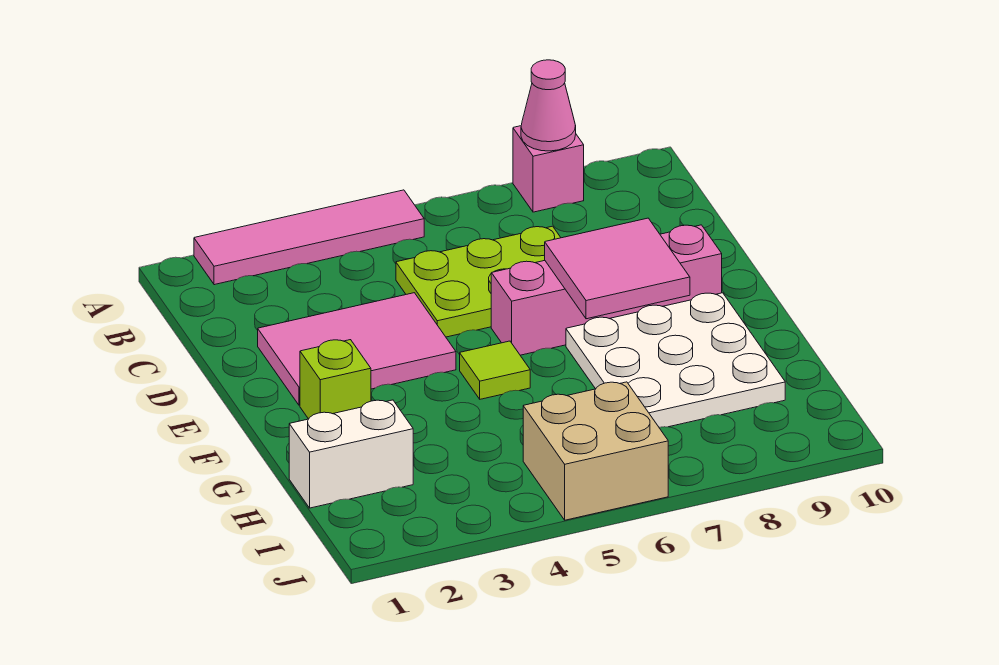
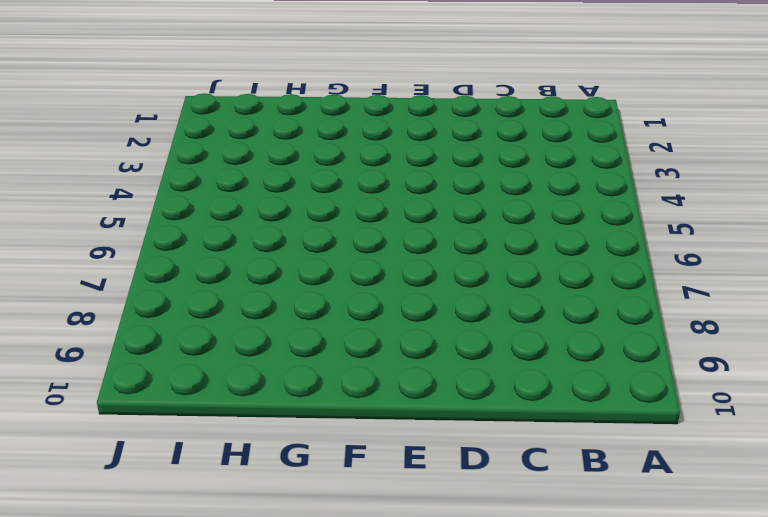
none -> pink 1x4 tile [194,190,424,285]
none -> pink 1x1 brick [513,126,584,212]
none -> lime 2x3 plate [396,226,561,337]

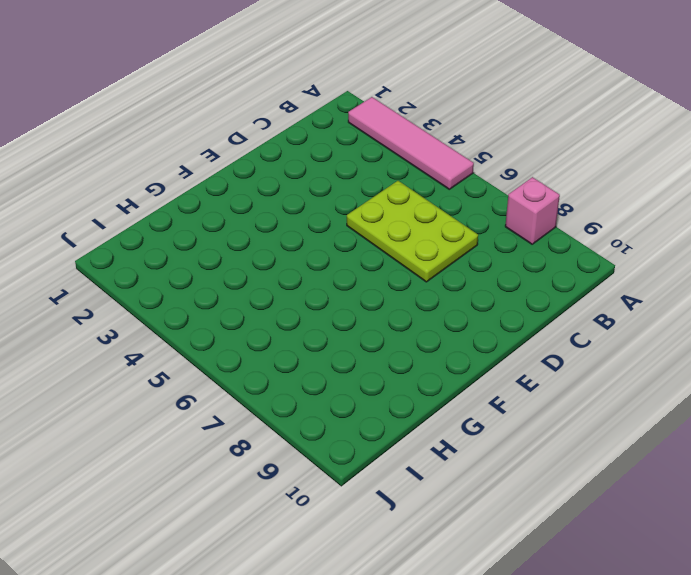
none -> pink 2x3 tile [258,293,456,405]
none -> pink 1x4 brick [491,225,722,355]
none -> lime 1x1 brick [300,340,371,419]

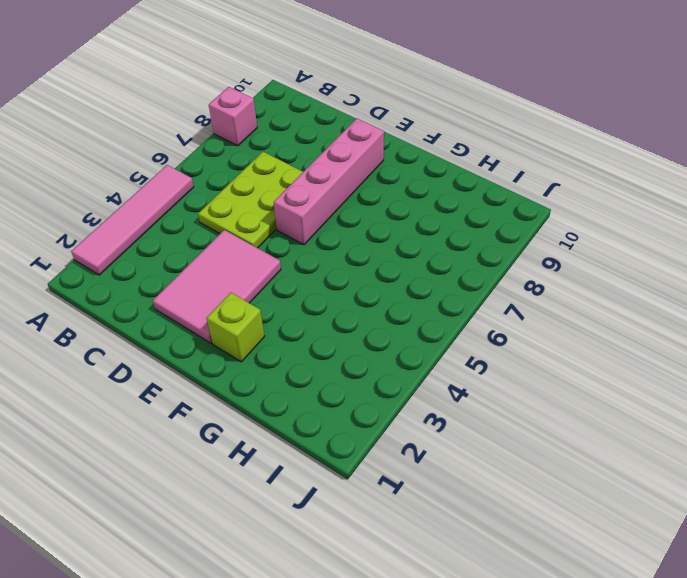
none -> lime 1x1 tile [460,341,530,399]
none -> white 3x3 plate [566,293,785,427]
none -> white 1x2 brick [289,400,413,508]

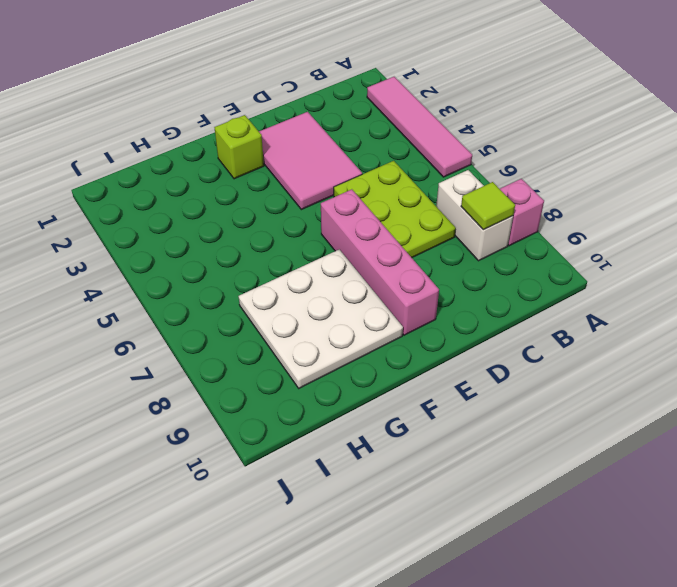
white 1x2 brick [436,170,513,261] -> white 1x2 brick moved to [289,400,413,508]
lime 1x1 tile [461,182,515,230] -> lime 1x1 tile moved to [460,341,530,399]
none -> tan 2x2 brick [523,382,668,520]
none -> pink 1x1 cone [521,60,576,151]
none -> pink 2x2 tile [545,218,690,319]

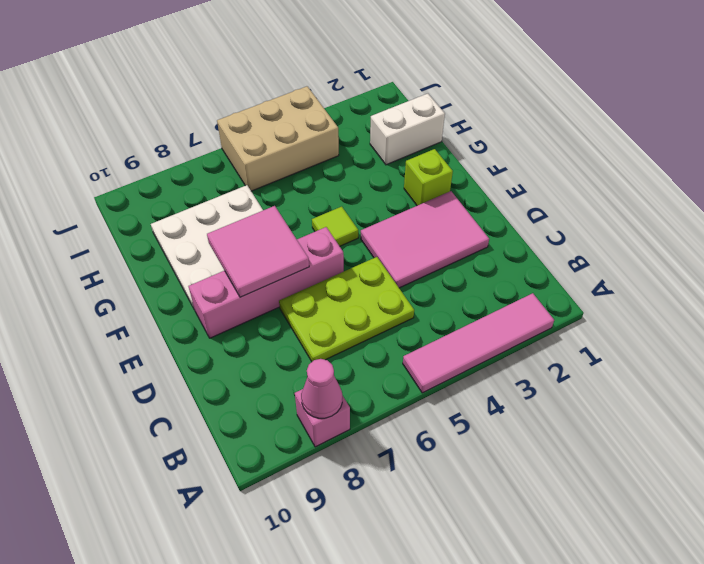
tan 2x3 brick [217,86,339,191] -> tan 2x2 brick [523,382,668,520]

